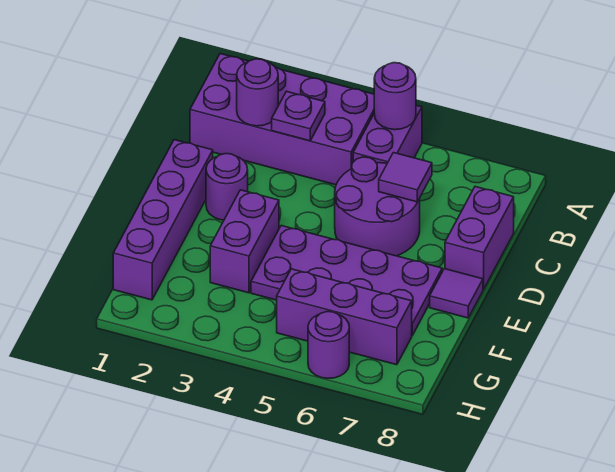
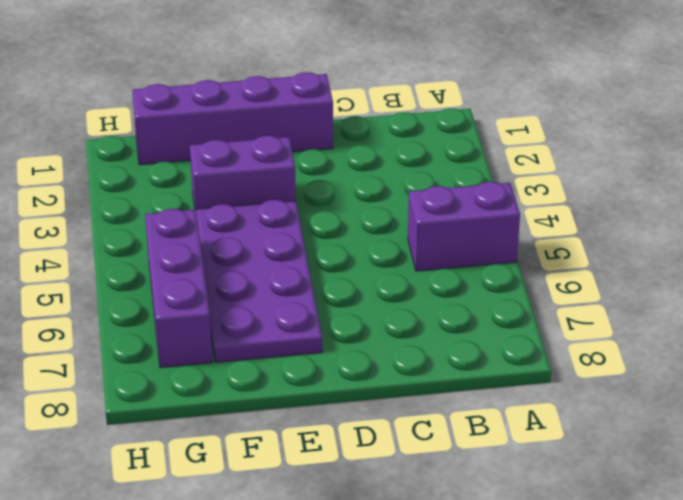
none -> purple 2x4 brick [190,54,374,185]
none -> purple 2x2 round brick [335,157,420,256]
none -> purple 1x2 brick [445,187,514,289]

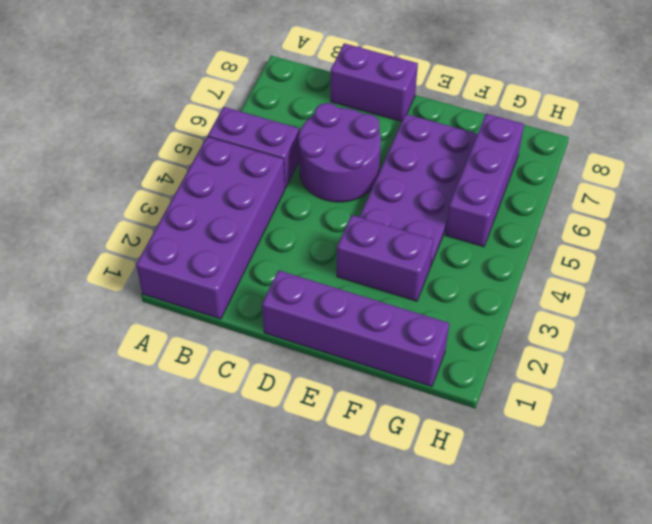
none -> purple 1x1 round brick [206,154,248,220]
none -> purple 1x1 tile [430,269,483,318]
none -> purple 1x1 round brick [308,312,349,378]

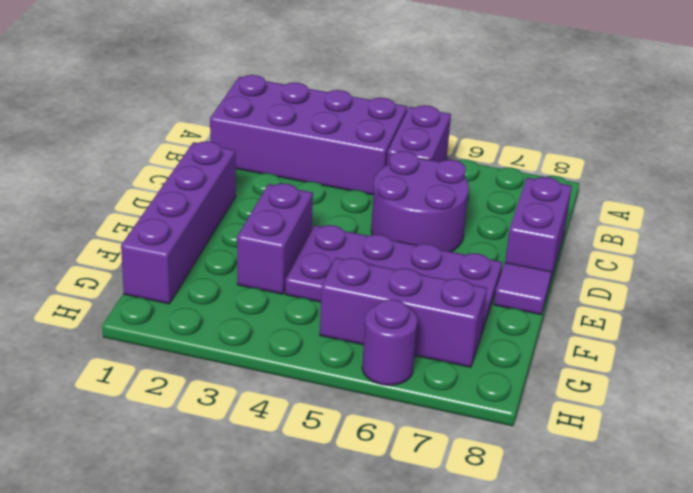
none -> purple 1x1 round brick [206,154,248,220]
none -> purple 1x1 round brick [374,63,416,130]
none -> purple 1x1 round brick [237,59,278,126]

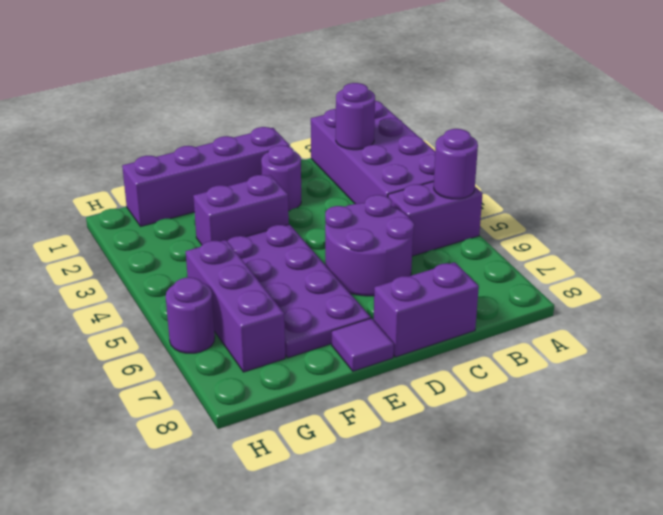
none -> purple 1x1 plate [272,91,325,141]
none -> purple 1x1 tile [379,153,432,202]

